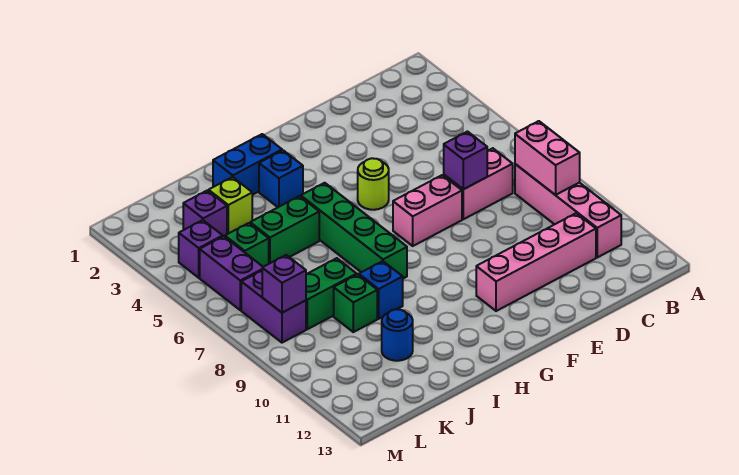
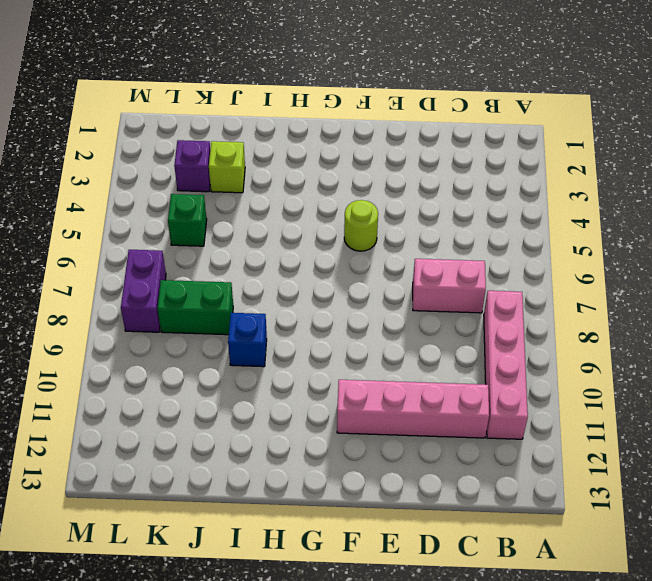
none -> pink 1x2 brick [393,175,462,246]
none -> blue 1x2 brick [213,134,282,195]
none -> blue 1x1 brick [259,150,303,207]

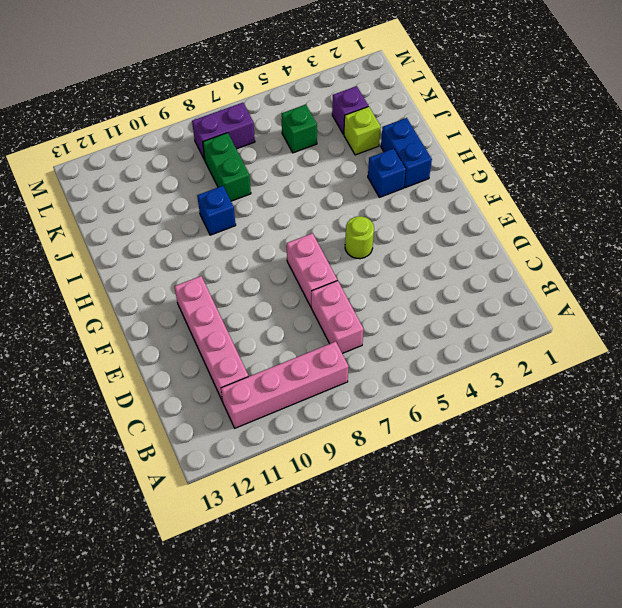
none -> green 1x4 brick [301,183,407,279]
none -> green 1x2 brick [250,196,319,264]
none -> green 1x1 brick [334,275,377,332]

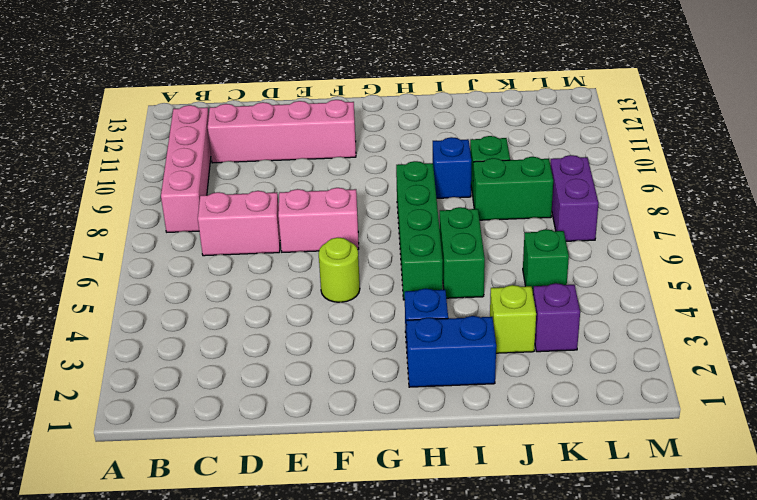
green 1x2 brick [440,207,485,298] -> green 1x2 brick turned to [250,196,319,264]
none -> blue 1x1 round brick [382,309,413,361]
none -> purple 1x1 brick [179,220,223,278]
none -> purple 1x2 brick [200,236,263,310]

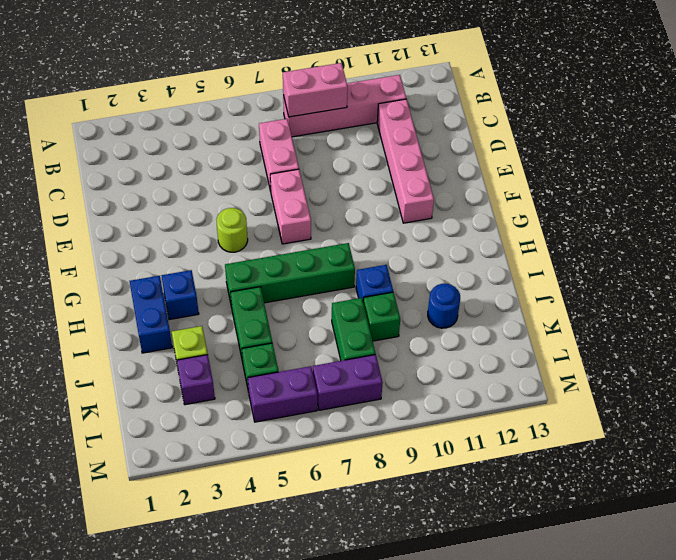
none -> purple 1x1 brick [179,220,223,278]
none -> purple 1x1 brick [444,132,487,189]
none -> purple 1x1 brick [262,255,306,313]

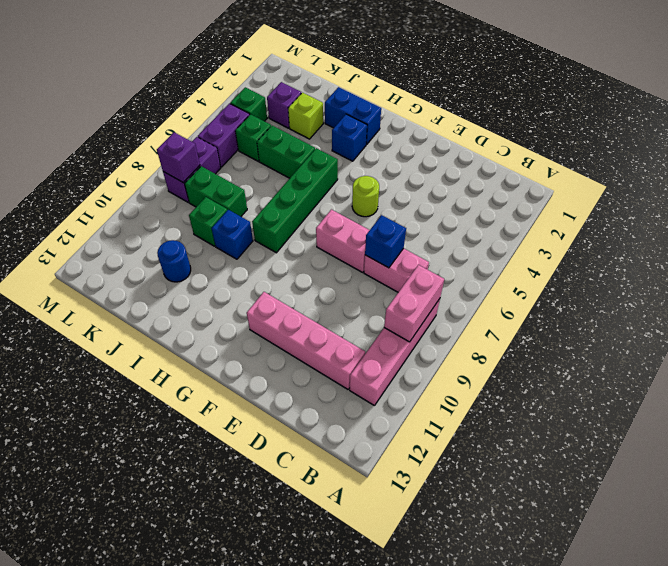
blue 1x1 brick [365,215,406,268] -> purple 1x1 brick [444,132,487,189]
green 1x1 brick [230,87,267,121] -> purple 1x1 brick [179,220,223,278]

